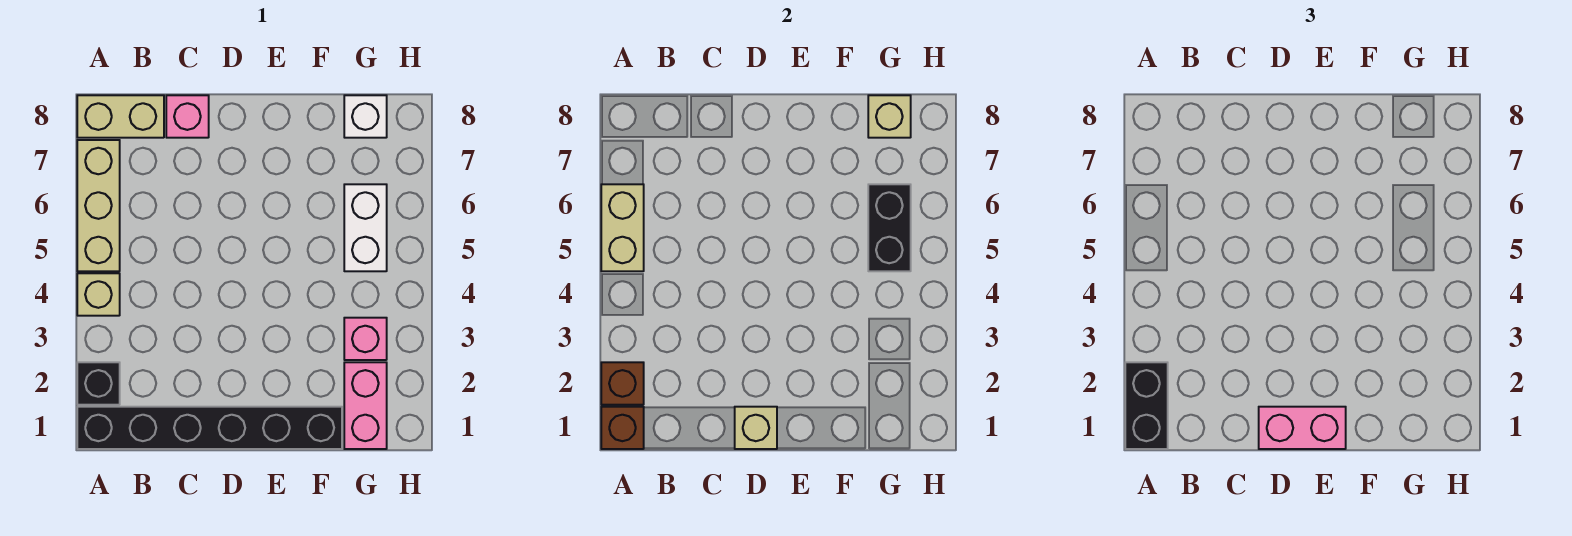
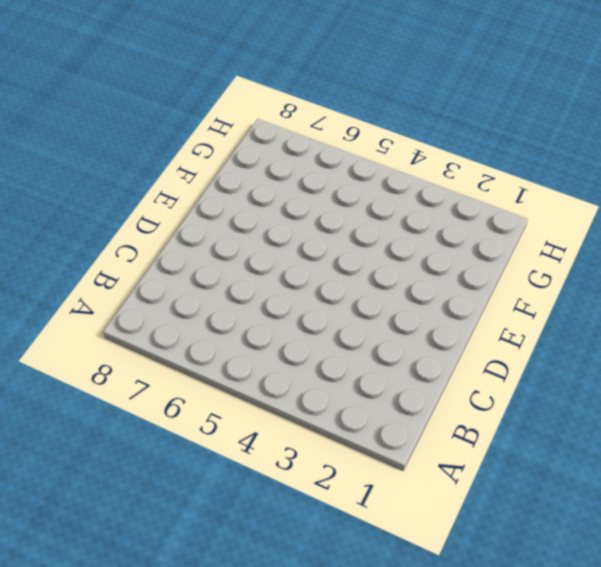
none -> black 1x6 brick [77,407,342,449]
none -> black 1x1 brick [77,362,120,405]
none -> tan 1x1 brick [77,273,120,316]

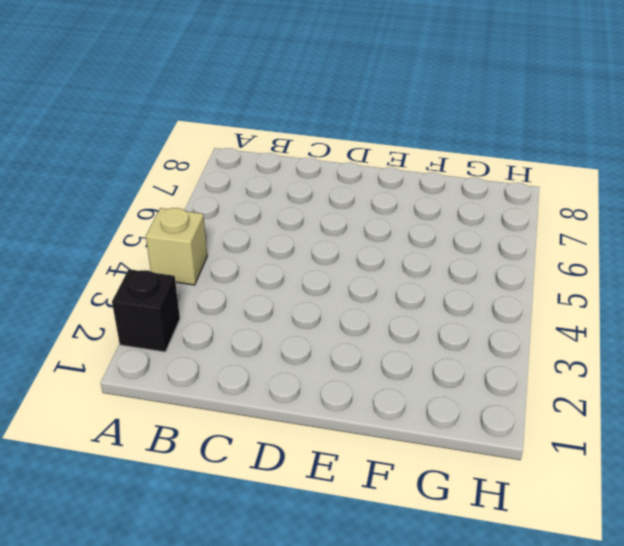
none -> black 1x6 brick [77,407,342,449]
none -> tan 1x3 brick [77,140,120,271]
none -> tan 1x2 brick [77,95,164,138]

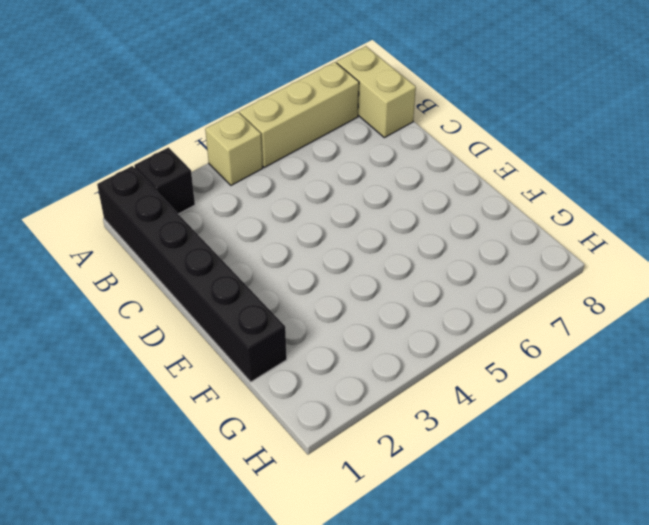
none -> pink 1x1 brick [166,95,209,138]
none -> pink 1x2 brick [344,362,387,449]
none -> pink 1x1 brick [344,318,387,360]

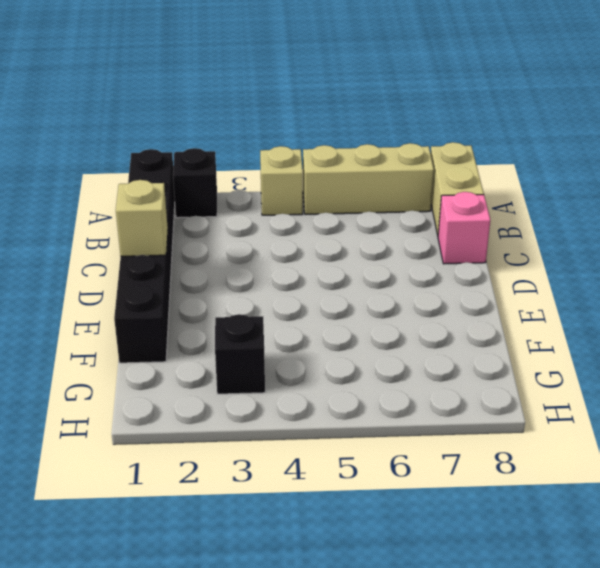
black 1x1 brick [215,314,265,394] -> pink 1x1 brick [344,318,387,360]
none -> pink 1x2 brick [344,362,387,449]
none -> white 1x2 brick [344,184,387,271]
none -> white 1x1 brick [344,95,387,138]

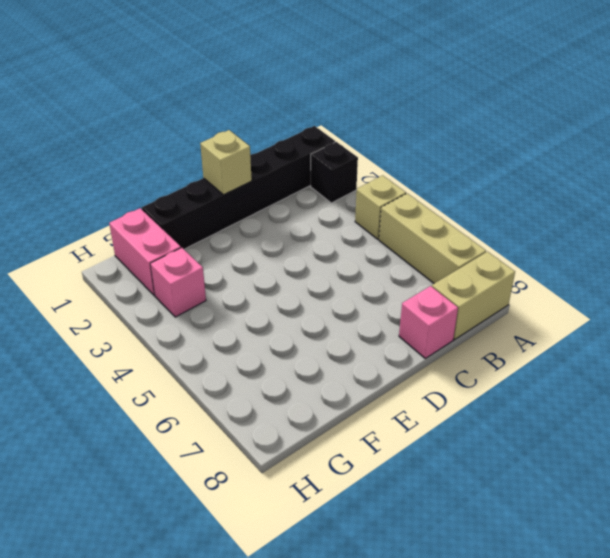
none -> white 1x2 brick [344,184,387,271]
none -> white 1x1 brick [344,95,387,138]
none -> brown 1x1 brick [601,407,644,449]

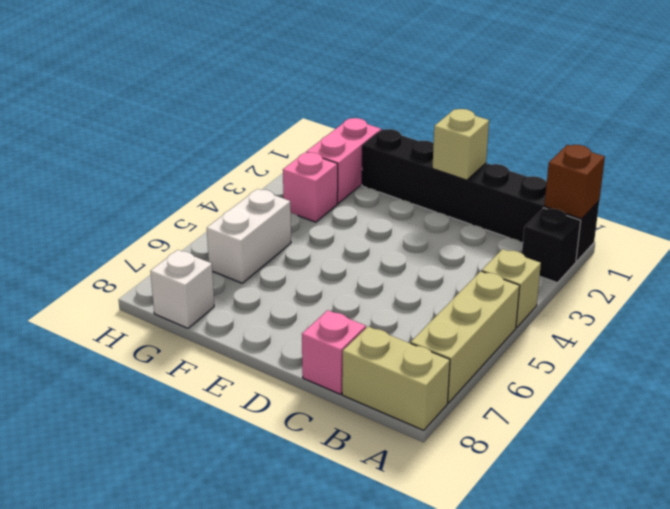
none -> brown 1x1 brick [601,362,644,405]
none -> tan 1x2 brick [601,184,644,271]
none -> black 1x2 brick [868,184,911,271]

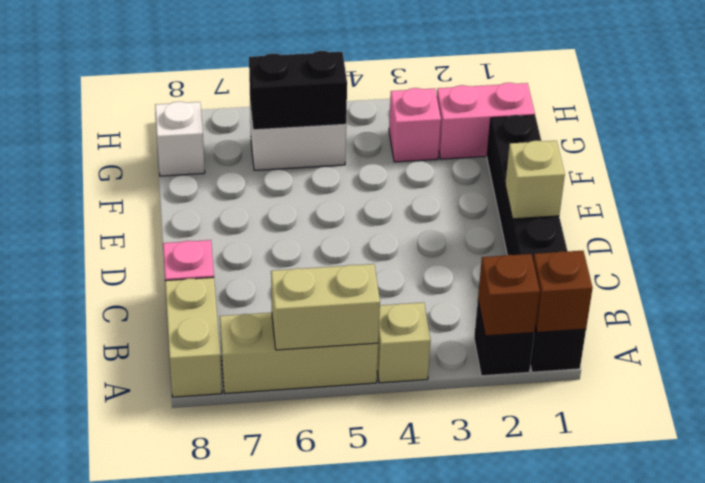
none -> tan 1x1 brick [868,95,911,138]
none -> black 1x2 brick [1125,362,1168,449]
none -> pink 1x2 brick [1259,407,1346,449]

